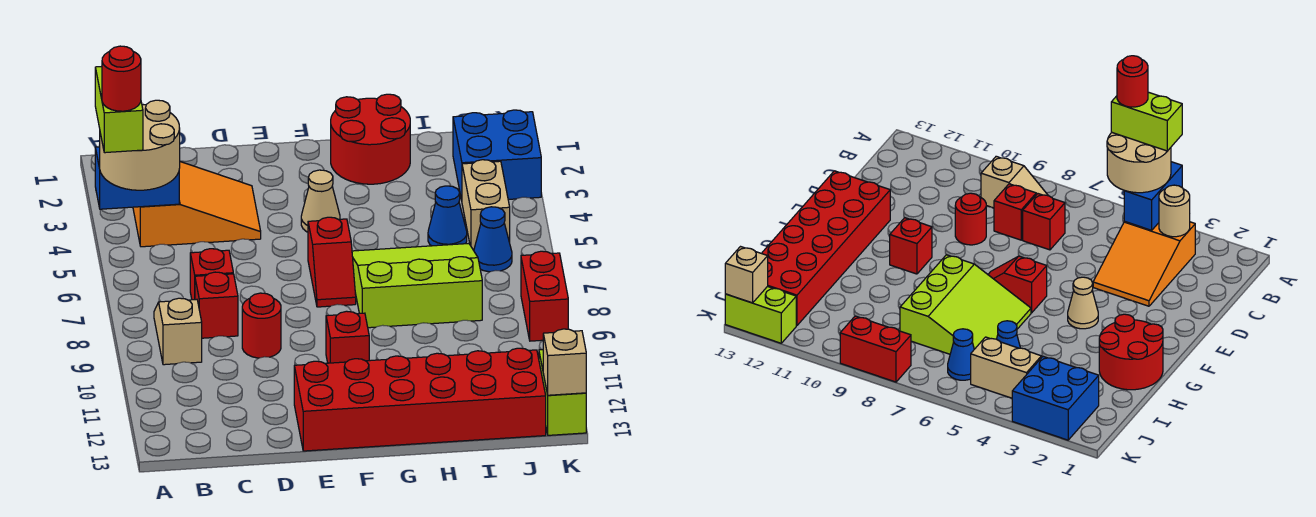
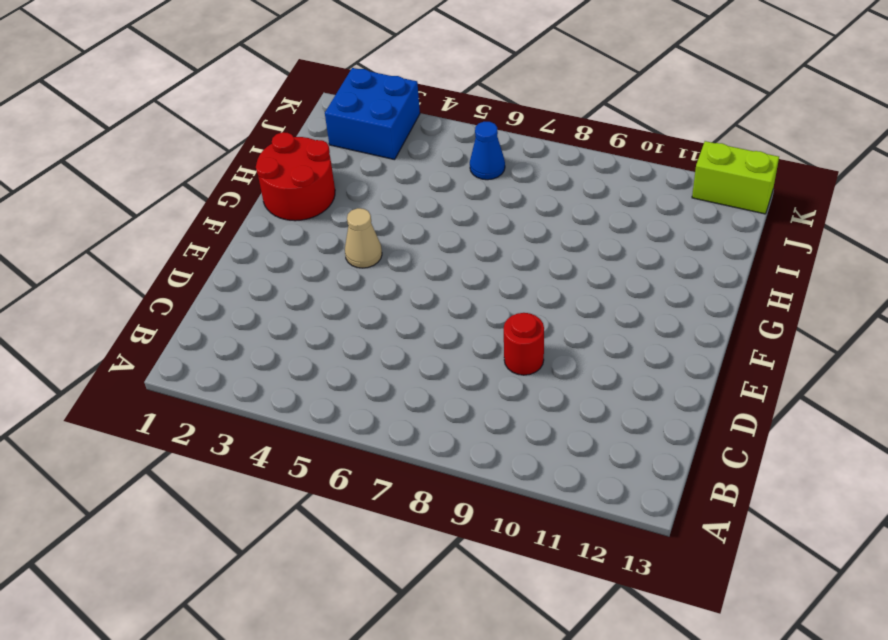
none -> orange 2x3 slope [133,162,261,247]
none -> tan 1x2 slope [154,298,202,365]
none -> red 1x1 brick [190,249,233,300]

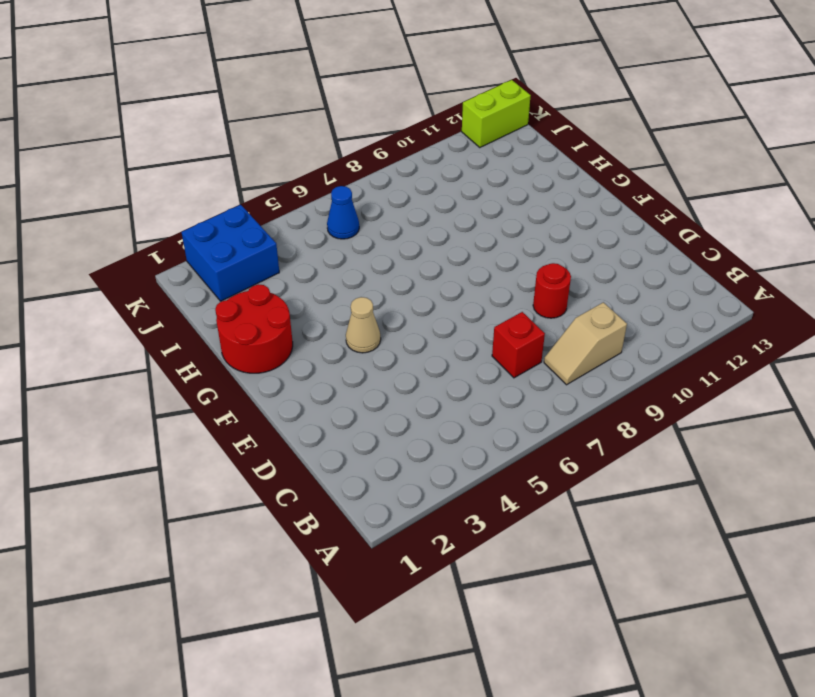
none -> orange 2x3 slope [133,162,261,247]
none -> red 1x1 brick [195,272,238,338]
none -> red 2x6 brick [294,348,546,451]

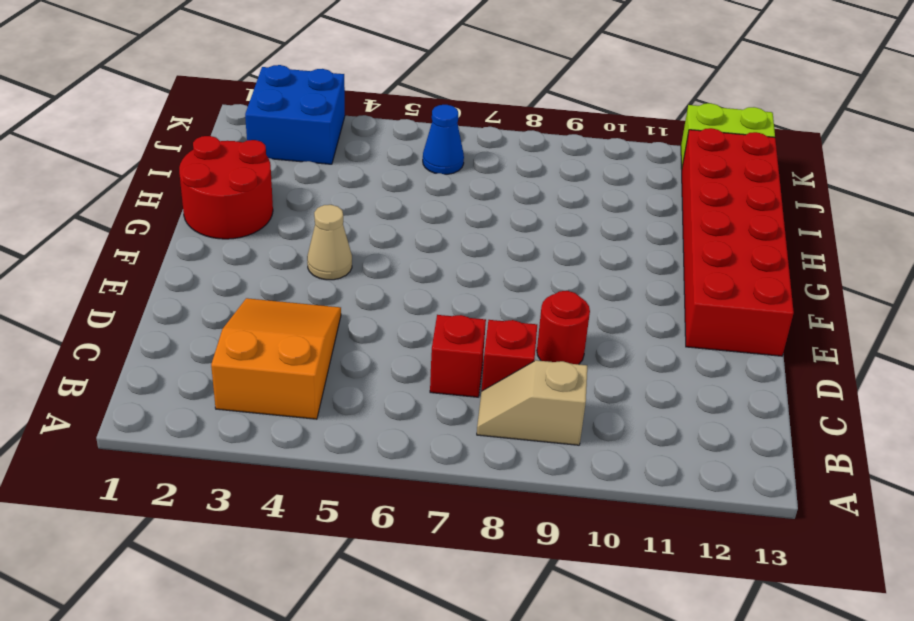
none -> red 1x2 slope [308,217,356,307]
none -> red 1x1 brick [326,311,369,363]
none -> lime 3x3 slope [352,244,482,328]

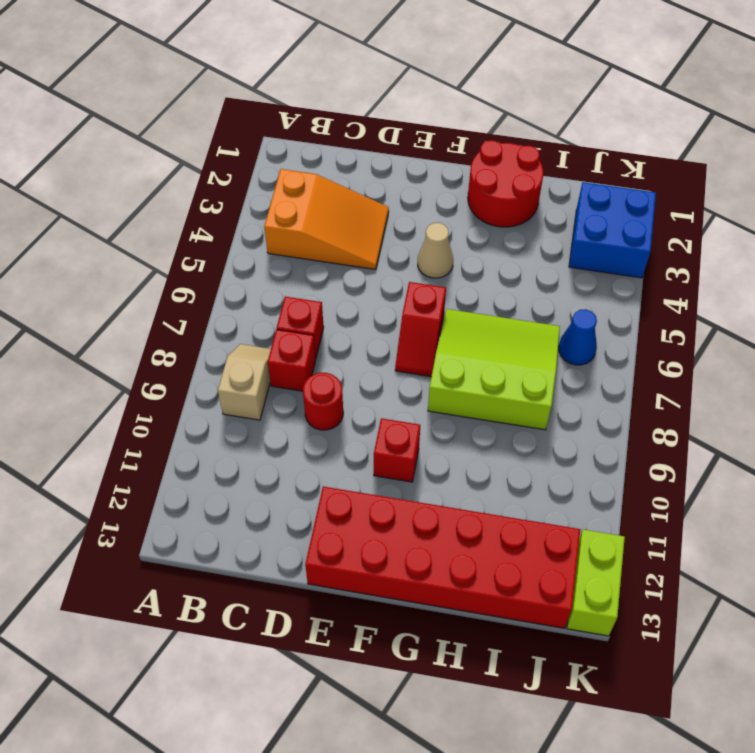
none -> blue 1x1 cone [428,186,467,246]
none -> tan 1x2 brick [462,160,510,249]
none -> red 1x2 brick [521,251,568,341]

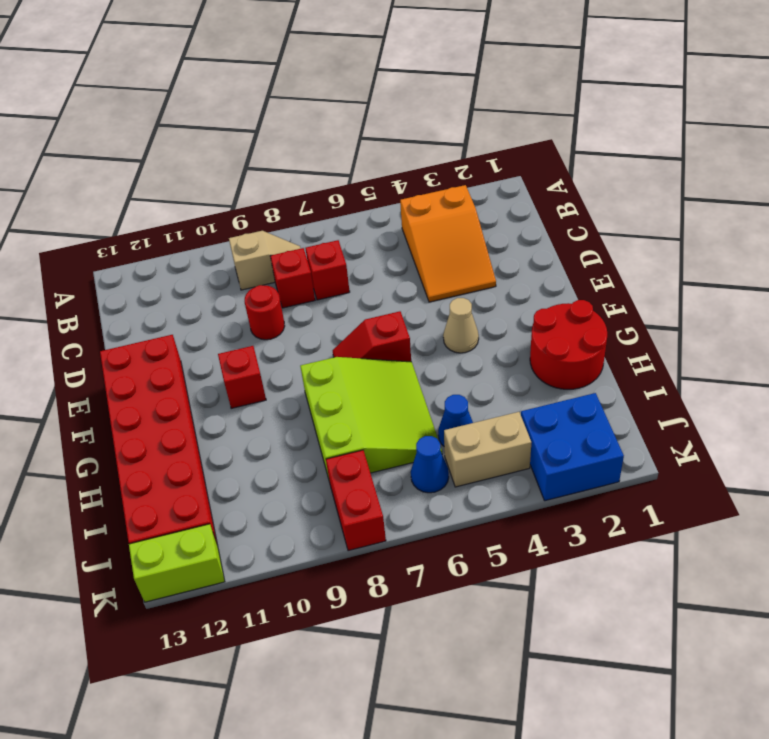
red 1x2 brick [326,450,386,551] -> red 1x2 brick turned to [521,251,568,341]
none -> blue 1x2 brick [95,147,179,209]
none -> tan 1x1 round brick [1159,185,1190,237]
none -> tan 1x1 brick [543,329,586,395]

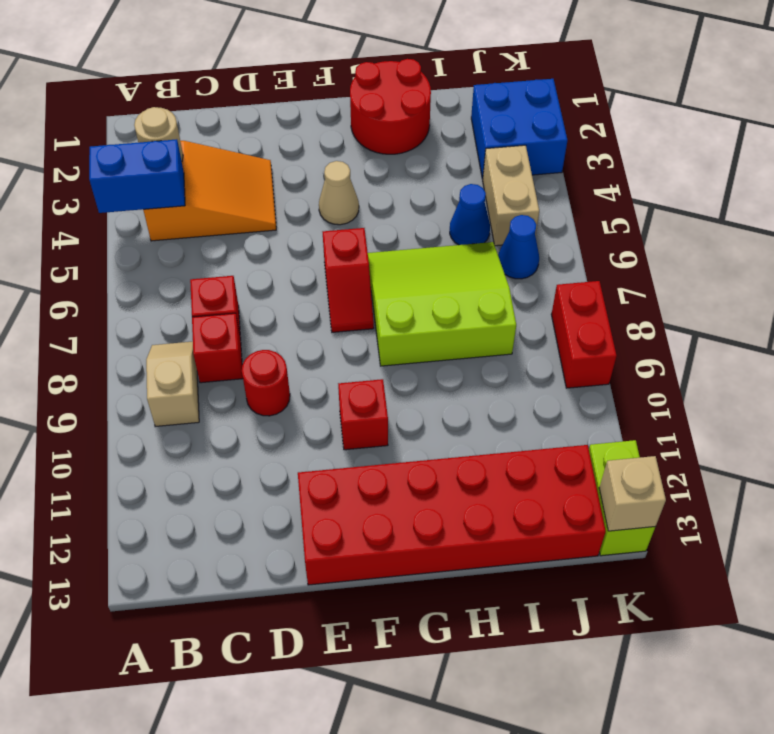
none -> tan 2x2 round brick [100,100,180,190]
none -> lime 1x2 brick [95,66,143,153]
none -> red 1x1 round brick [102,46,141,111]

